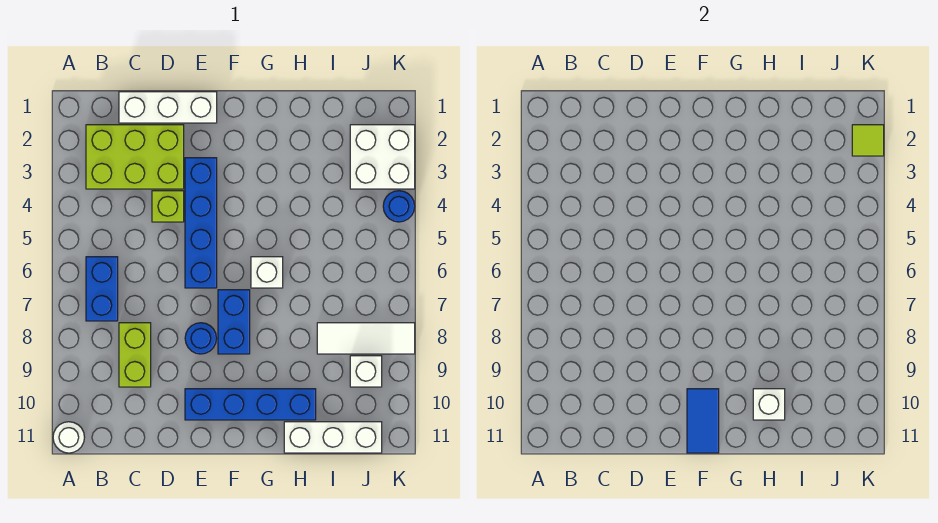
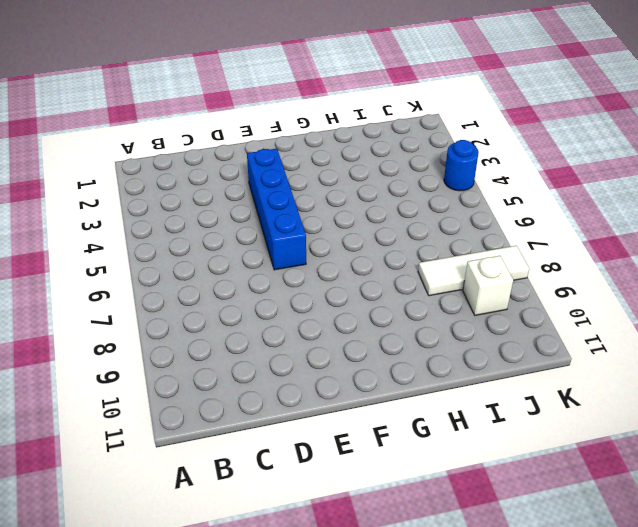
none -> white 1x1 round brick [53,422,84,453]
none -> lime 2x3 brick [86,125,184,189]
none -> blue 1x2 brick [86,257,118,321]

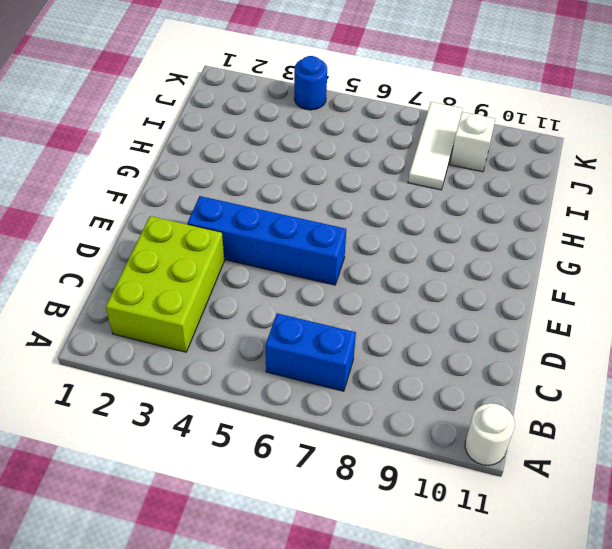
none -> white 1x3 brick [119,92,217,123]
none -> lime 1x2 brick [119,323,151,387]
none -> lime 1x1 brick [152,191,184,222]

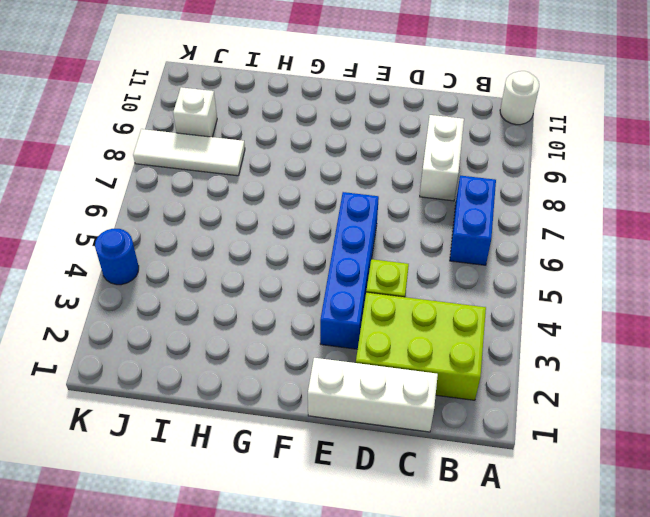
white 1x2 brick [420,115,464,201] -> lime 1x2 brick [119,323,151,387]
none -> blue 1x1 round brick [185,323,217,354]
none -> blue 1x4 brick [185,389,316,420]
none -> blue 1x2 brick [218,290,250,354]

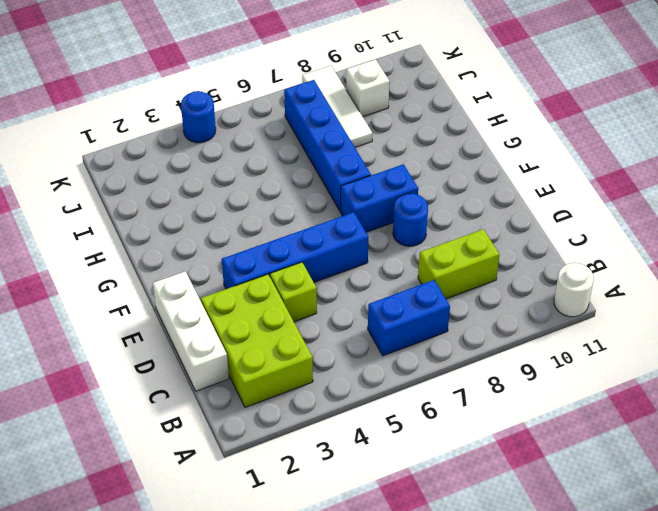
blue 1x4 brick [284,80,371,211] -> blue 1x4 brick moved to [185,389,316,420]
none -> white 1x1 brick [251,257,283,288]
none -> white 1x3 brick [284,422,382,453]
none -> white 2x2 brick [350,125,415,189]

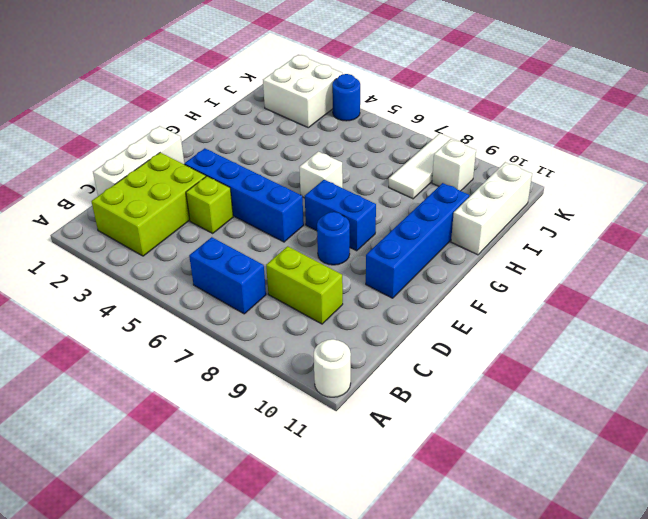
none -> blue 1x2 tile [687,389,719,453]
none -> white 1x1 brick [753,389,785,420]
none -> lime 1x1 tile [852,125,884,156]

